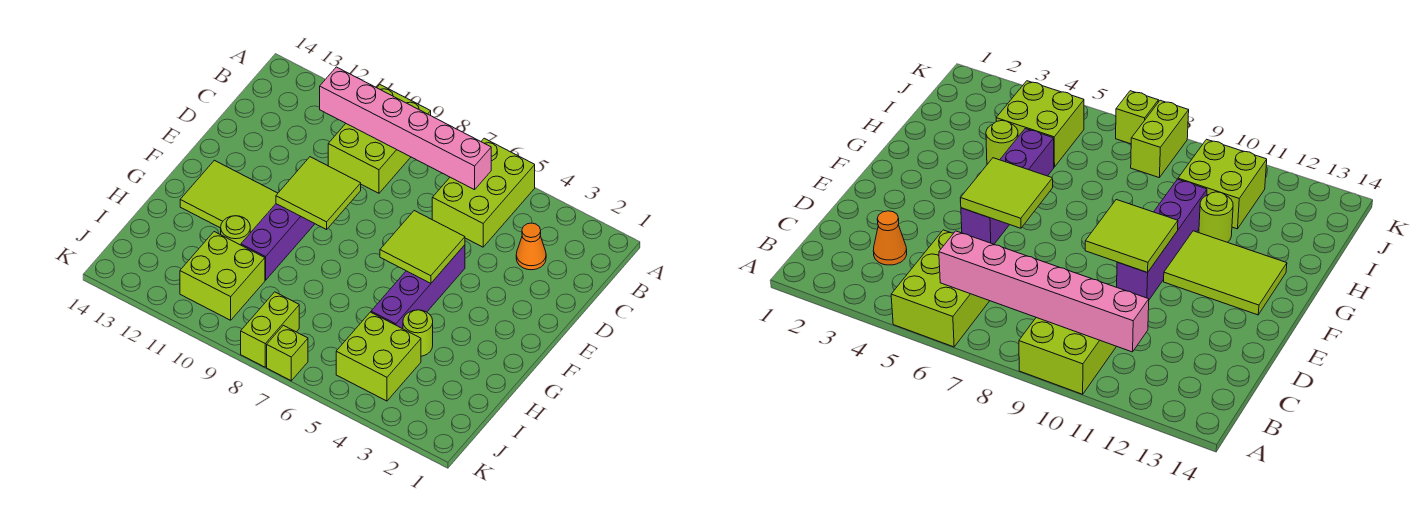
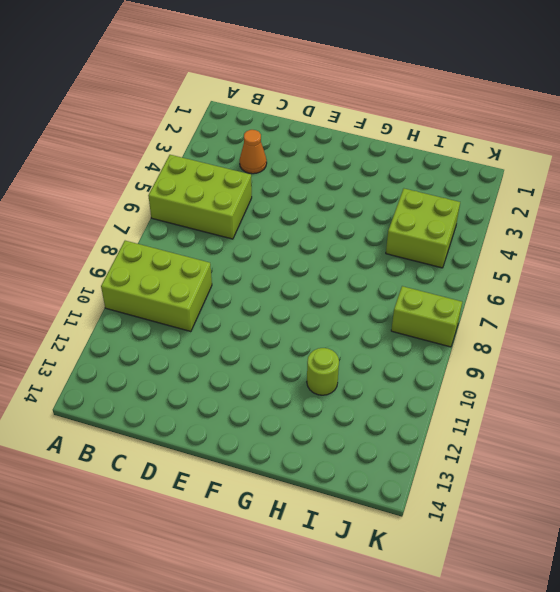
none -> purple 1x4 brick [371,245,465,329]
none -> purple 1x4 brick [241,204,315,280]
none -> lime 2x3 tile [180,160,278,233]

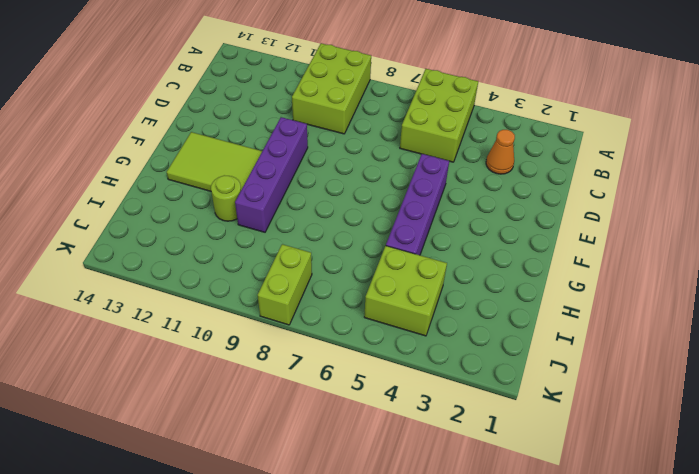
none -> lime 1x1 round brick [403,310,433,356]
none -> lime 2x2 brick [180,232,265,320]
none -> lime 1x1 brick [267,325,308,381]

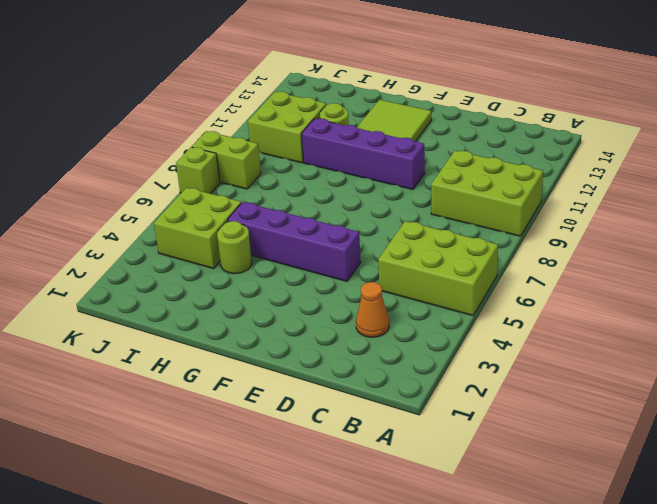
none -> pink 1x6 brick [320,67,491,190]
none -> lime 2x2 tile [380,211,465,283]
none -> lime 2x2 tile [276,157,361,230]

